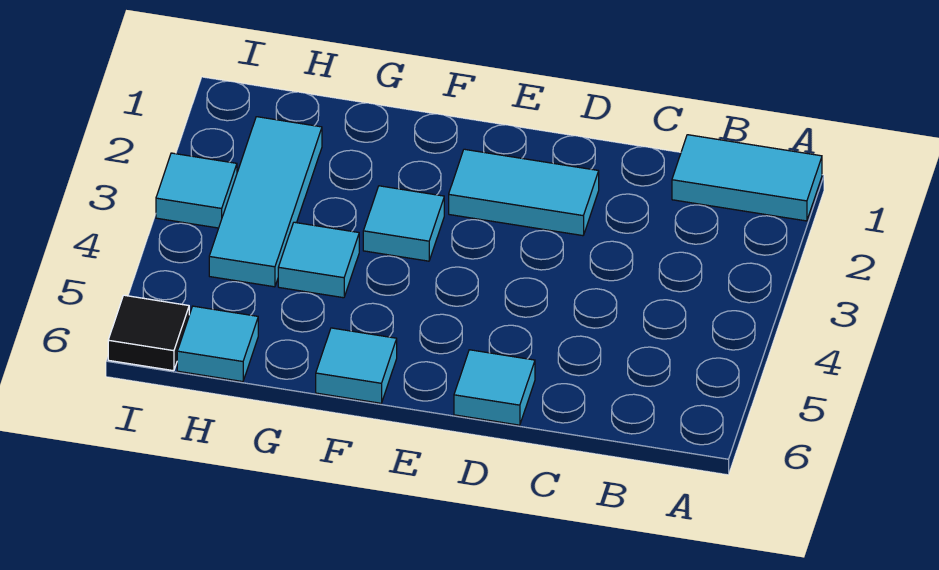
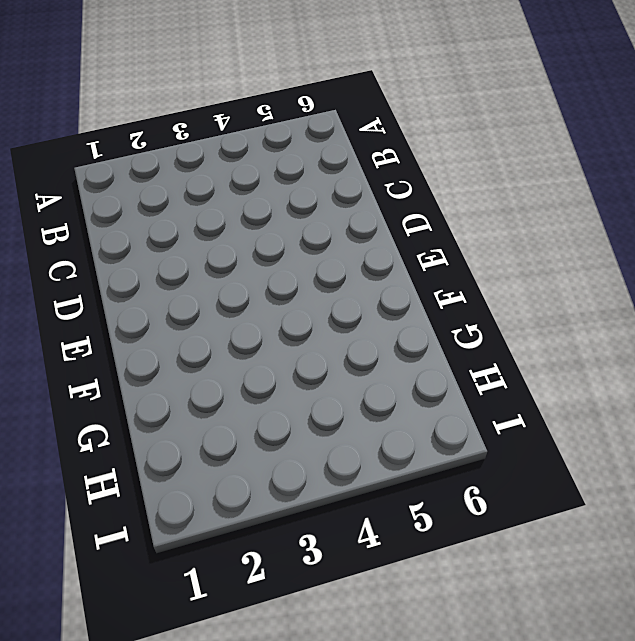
none -> cyan 1x2 tile [672,135,822,221]
none -> cyan 1x2 tile [449,149,599,236]

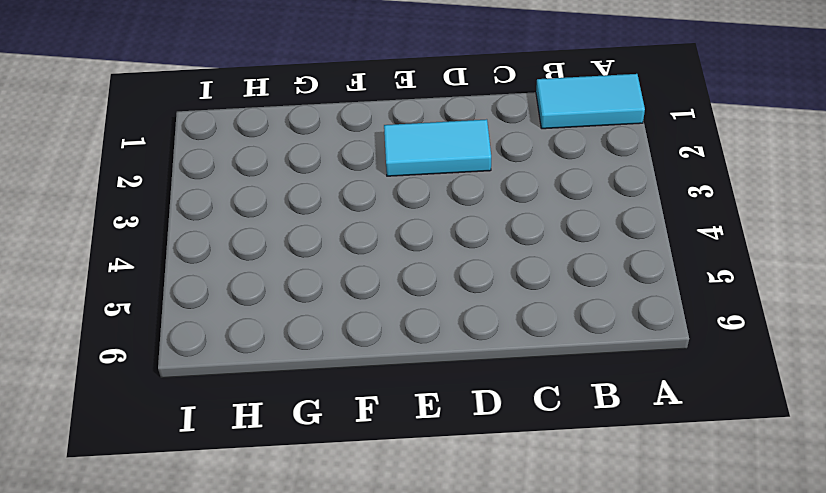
none -> cyan 1x1 tile [454,350,535,425]
none -> cyan 1x1 tile [363,186,444,261]

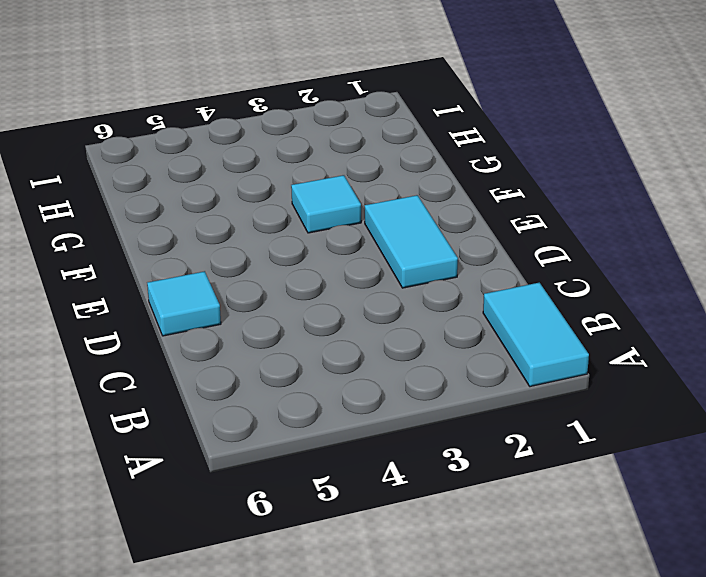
none -> cyan 1x1 tile [316,328,397,403]
none -> cyan 1x1 tile [278,222,359,298]

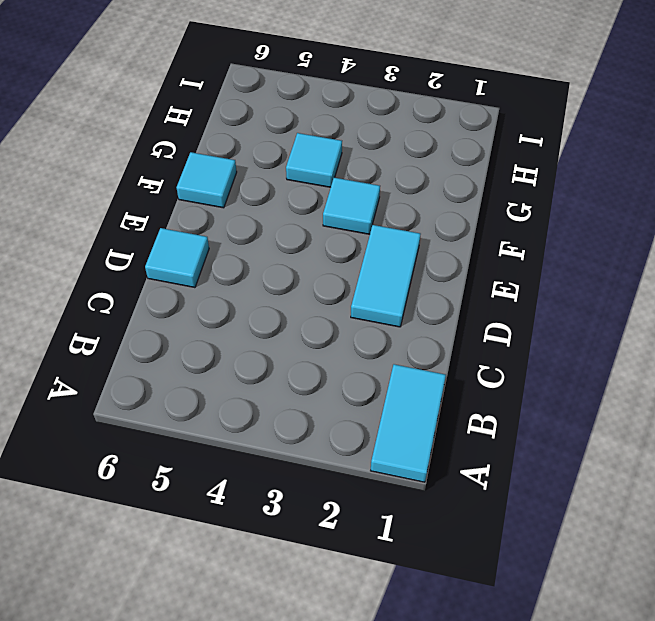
none -> cyan 1x3 tile [209,117,322,287]
none -> cyan 1x1 tile [177,306,258,382]

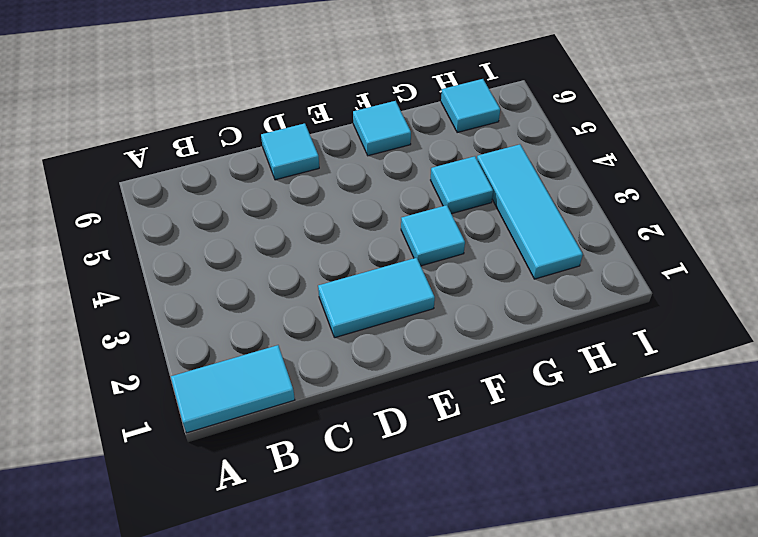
none -> cyan 1x1 tile [156,153,237,228]
none -> black 1x1 tile [108,295,189,371]

